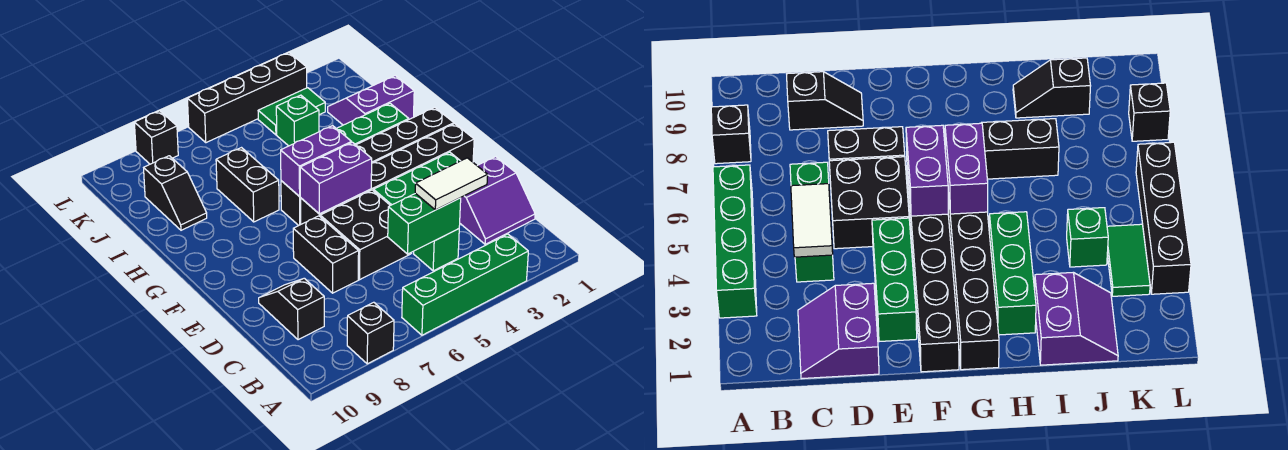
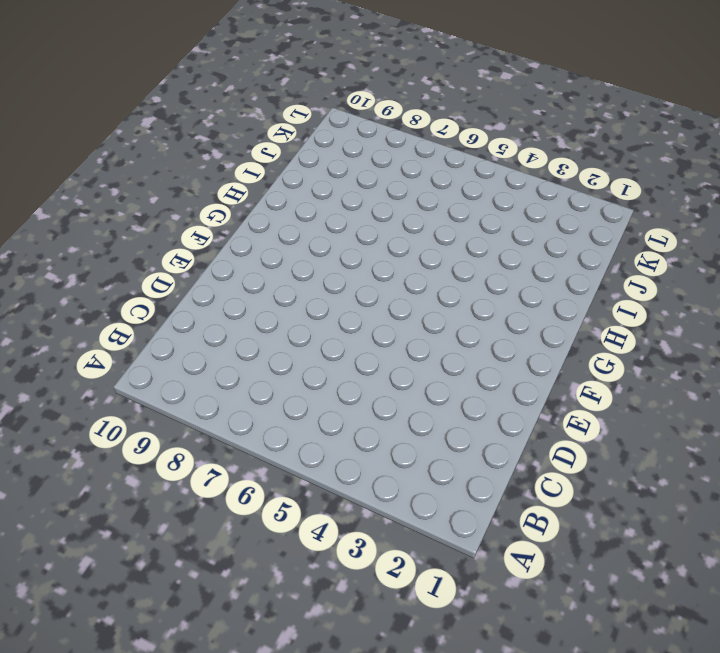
none -> green 1x4 brick [402,234,528,335]
none -> black 1x1 brick [347,302,394,364]
none -> purple 2x2 slope [460,157,535,244]

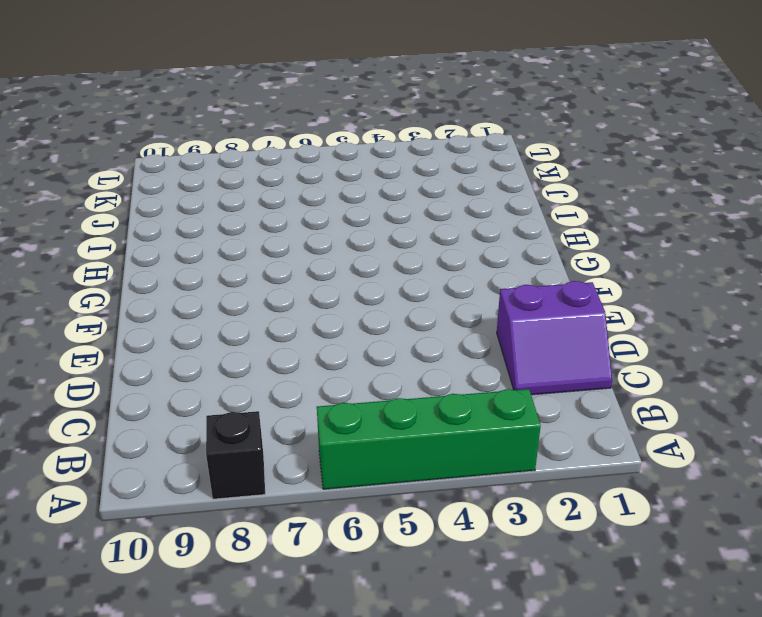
none -> green 1x1 brick [413,229,459,271]
none -> black 1x2 slope [259,278,324,340]
none -> black 2x2 brick [320,190,411,280]

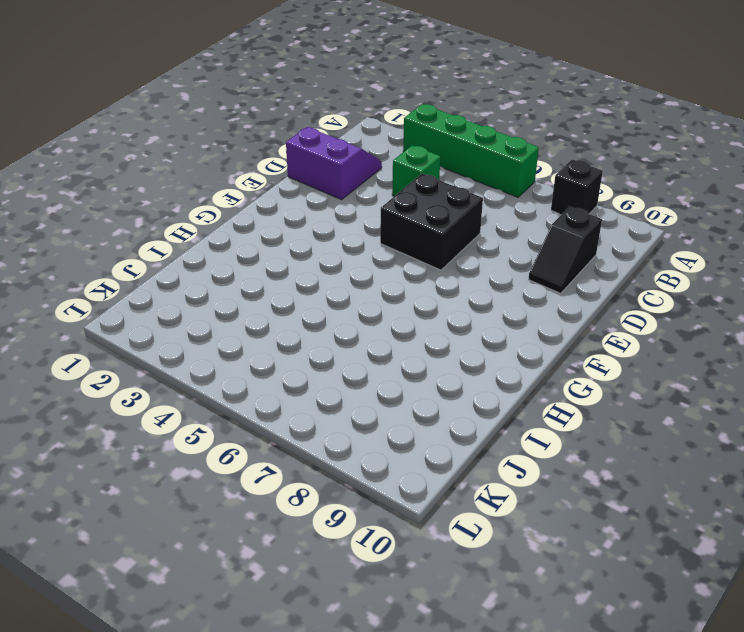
none -> black 1x2 brick [293,216,359,293]
none -> green 1x3 brick [373,152,460,206]
none -> black 1x6 brick [301,124,474,224]

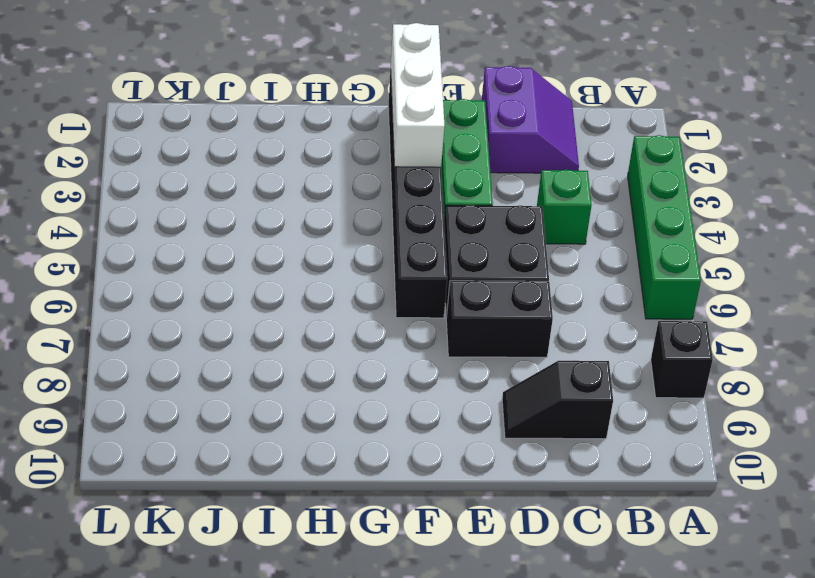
white 1x3 brick [391,23,445,167] -> none
none -> black 1x6 brick [281,108,454,226]
none -> green 1x3 brick [336,103,409,145]
none -> black 1x2 brick [216,148,279,222]

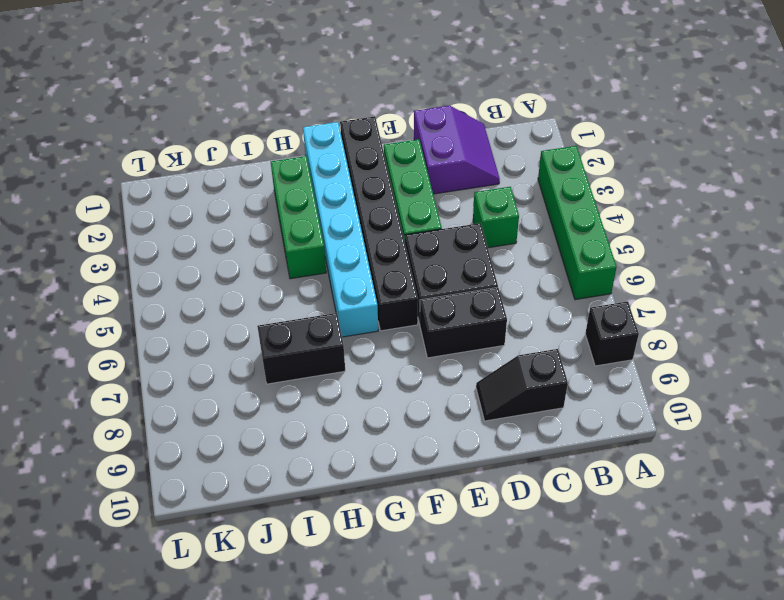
cyan 1x6 brick [303,122,378,337] -> black 1x6 brick [281,108,454,226]
none -> purple 2x2 slope [328,76,414,125]
none -> black 1x2 slope [144,156,207,230]
none -> green 1x1 brick [276,95,319,146]

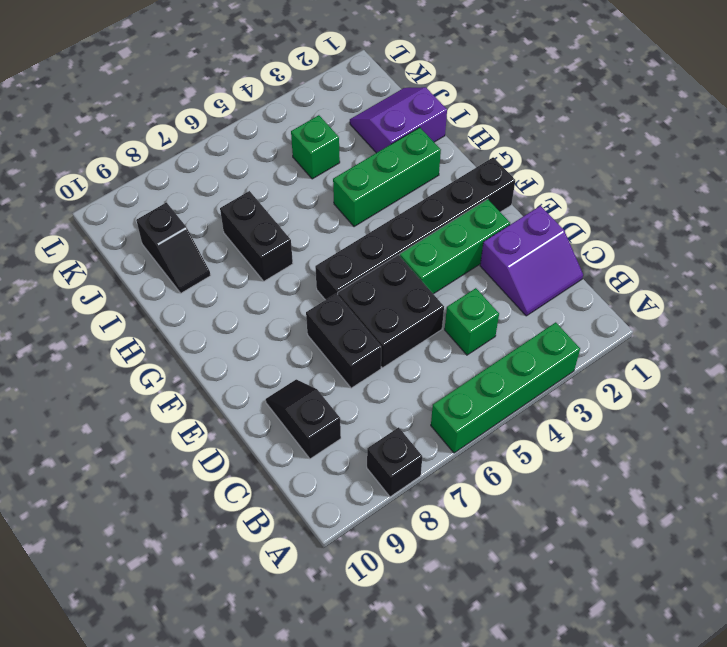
none -> black 1x6 brick [281,108,454,226]
none -> green 1x2 tile [258,88,325,135]
none -> black 1x4 brick [187,53,307,143]

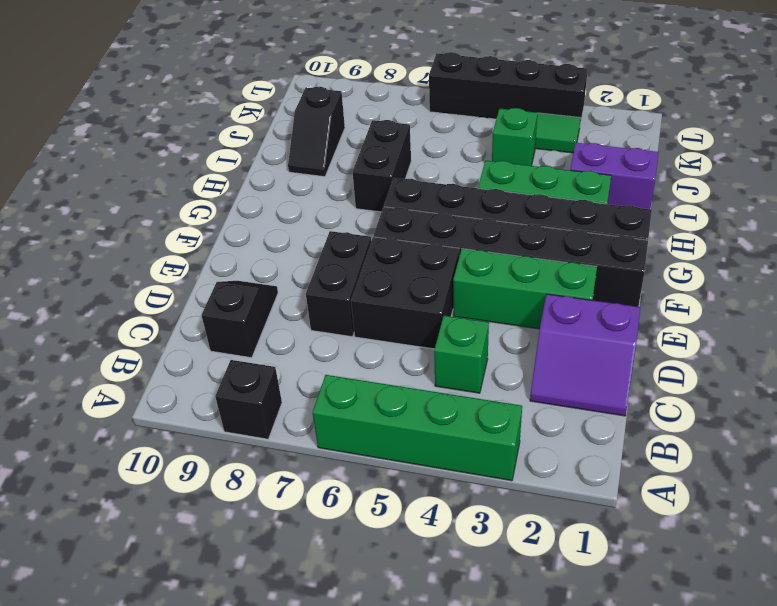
none -> black 1x1 brick [134,111,178,164]
none -> green 1x2 brick [388,193,461,254]
none -> purple 1x2 brick [300,142,372,214]

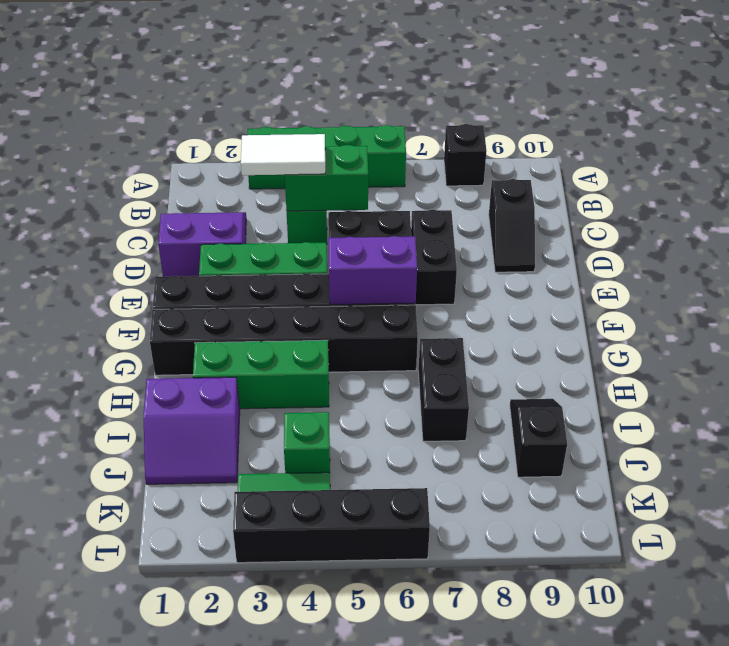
none -> black 1x1 brick [134,111,178,164]
none -> purple 1x2 brick [281,126,352,196]

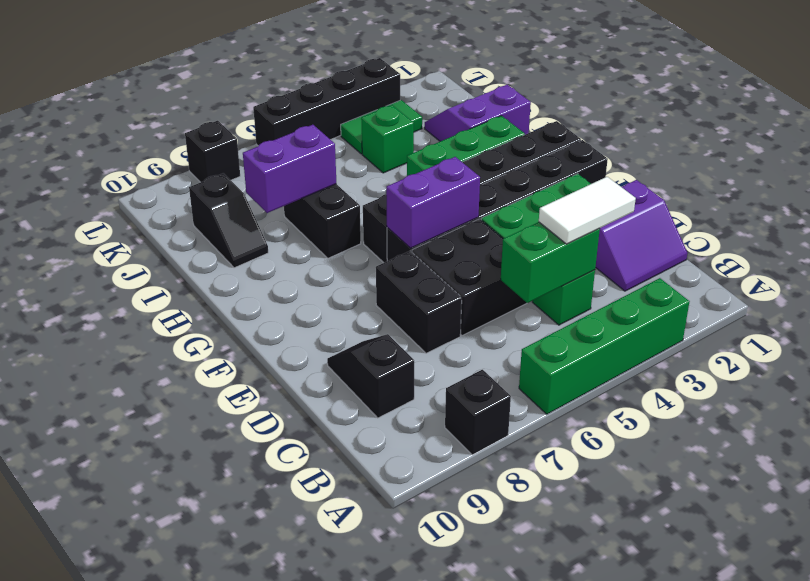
purple 1x2 brick [243,125,336,213] -> purple 1x2 brick moved to [281,126,352,196]

